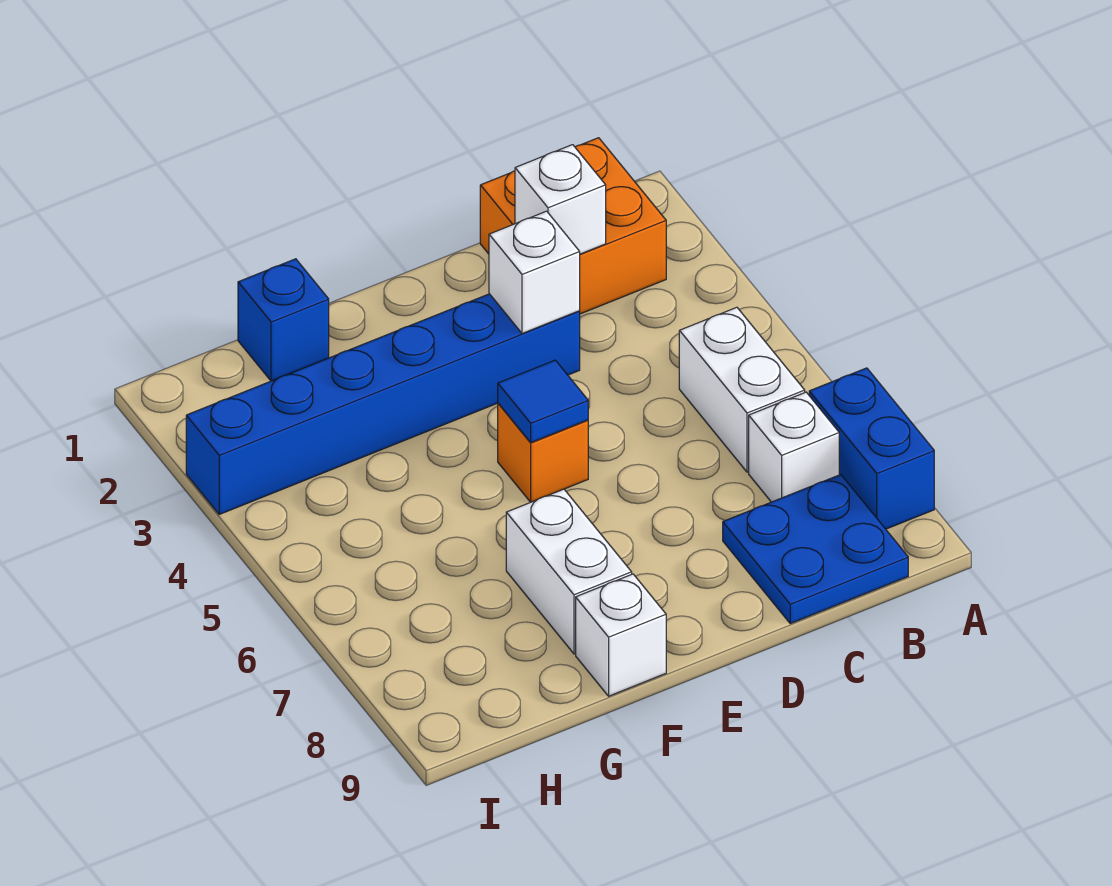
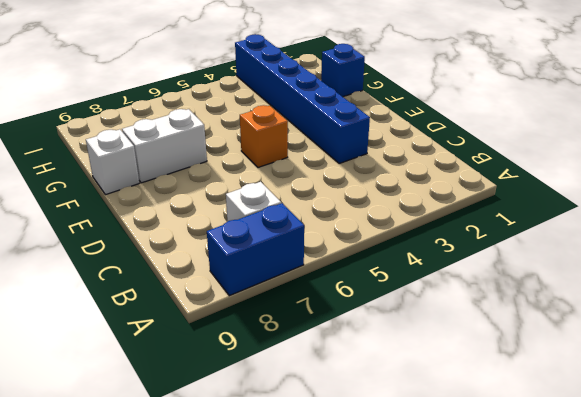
none -> orange 2x2 brick [480,138,666,314]
none -> white 1x2 brick [679,307,805,472]
none -> blue 2x2 plate [723,475,908,624]

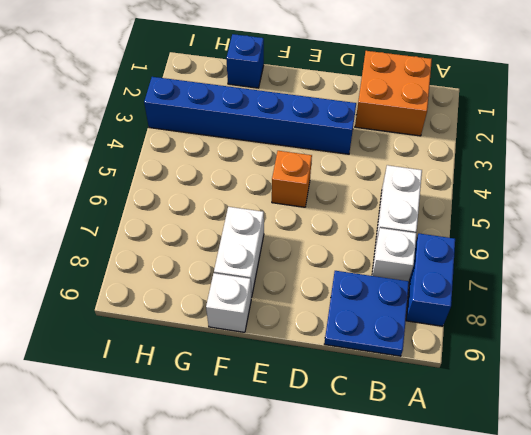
none -> white 1x1 brick [515,145,606,254]
none -> white 1x1 brick [489,211,580,334]
none -> blue 1x1 tile [498,360,588,443]

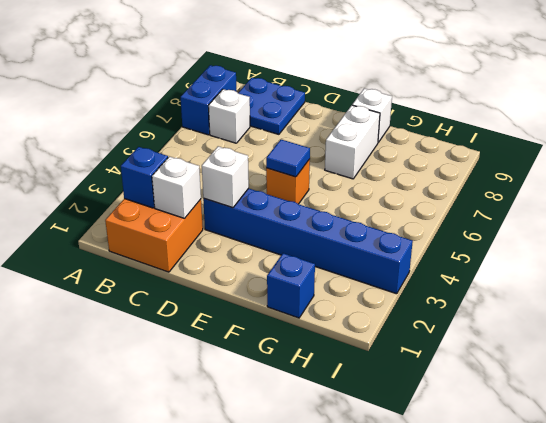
blue 1x1 brick [121,147,168,208] -> none
none -> white 1x2 brick [679,307,805,472]

